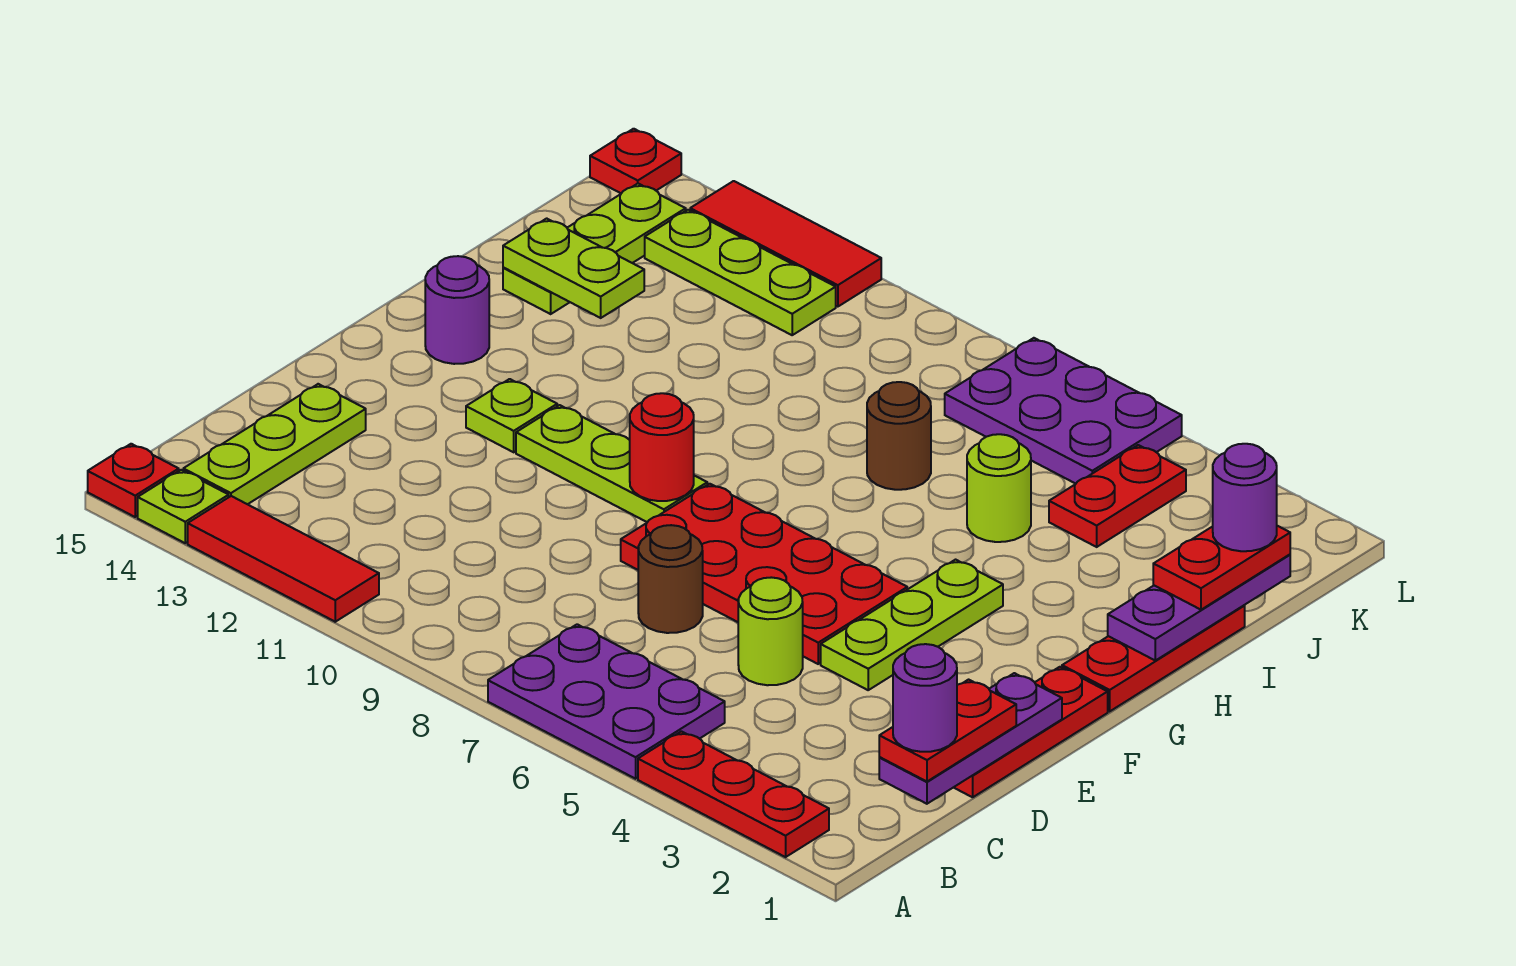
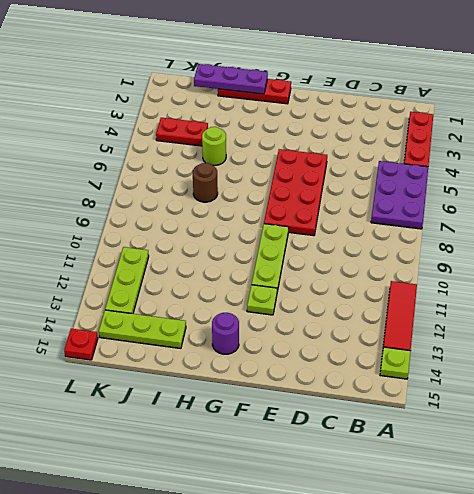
none -> red 1x1 plate [88,444,179,517]
none -> lime 1x3 plate [183,384,366,504]
none -> red 1x3 plate [954,667,1108,797]
none -> lime 1x1 round brick [738,577,803,685]

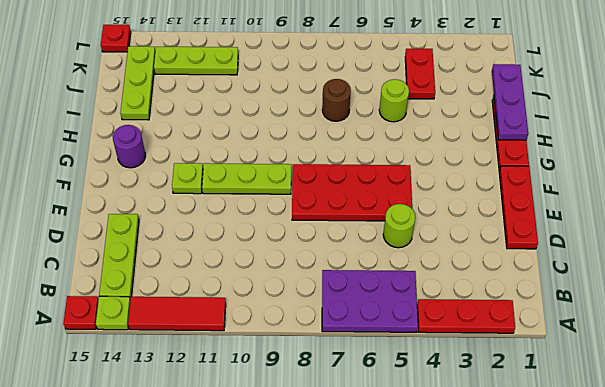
none -> brown 1x1 round brick [638,525,703,633]
none -> lime 1x3 plate [821,560,1003,690]
none -> purple 2x3 plate [945,338,1182,484]
none -> red 1x3 tile [690,181,881,307]

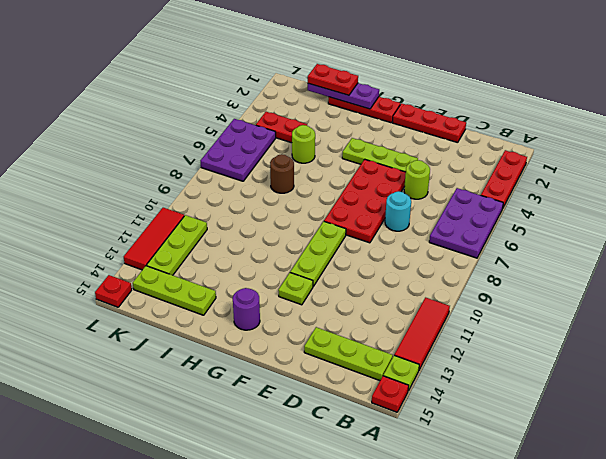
cyan 1x1 round brick [385,191,411,231] -> brown 1x1 round brick [638,525,703,633]
none -> purple 1x3 plate [879,673,1062,804]
none -> red 1x1 round brick [630,393,694,501]
none -> lime 1x2 plate [503,218,644,318]
none -> red 1x2 plate [879,680,1016,782]

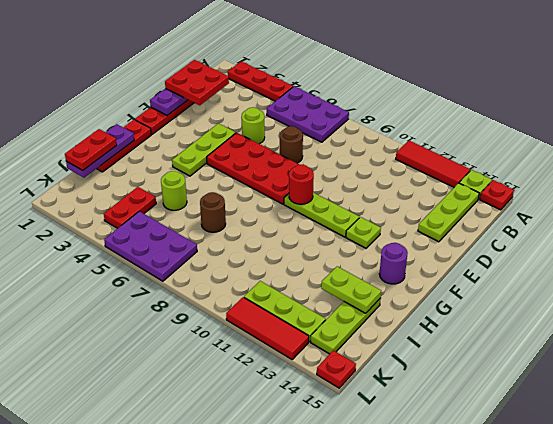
red 2x2 plate [165,60,229,105] -> red 1x2 plate [879,680,1016,782]
none -> purple 1x1 round brick [893,644,957,752]
none -> purple 1x1 round brick [1213,444,1277,551]

